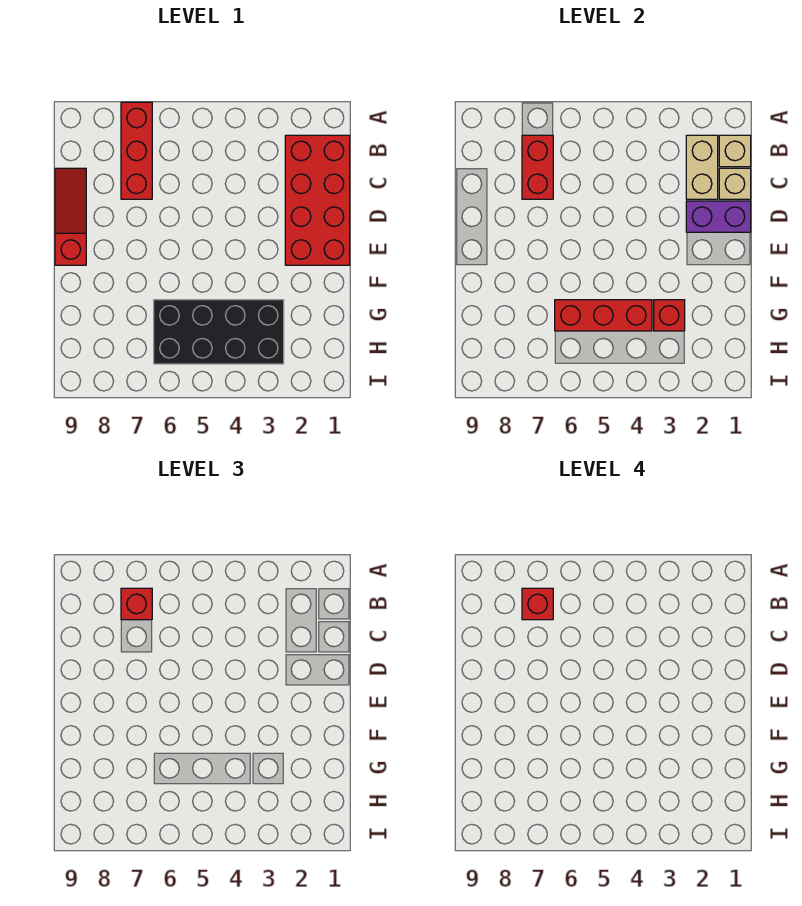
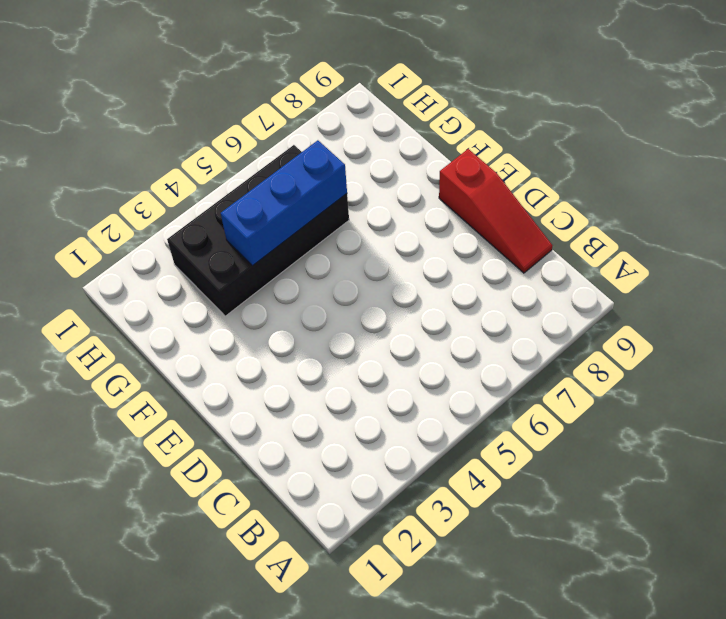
blue 1x3 brick [221,140,347,266] -> red 1x3 brick [555,300,652,331]
none -> red 1x3 brick [121,102,152,199]
none -> red 2x4 brick [285,135,350,265]
none -> tan 1x1 brick [719,135,751,167]

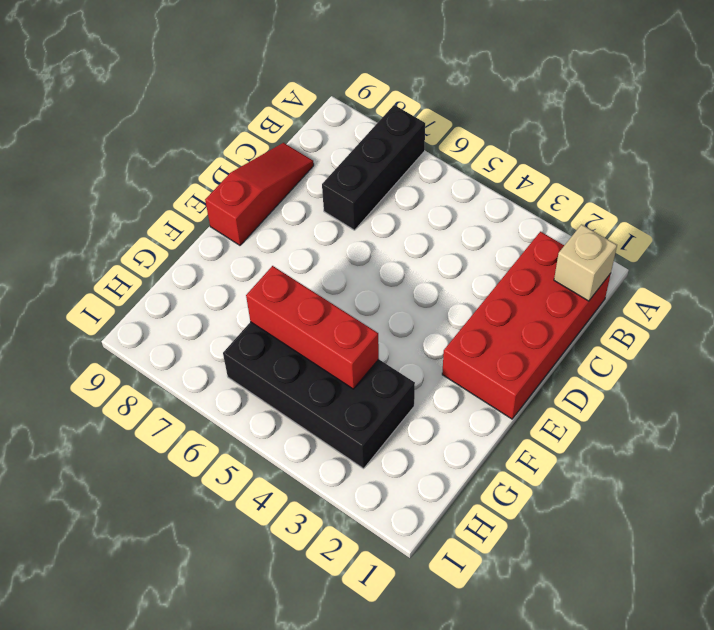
black 1x3 brick [322,105,425,230] -> red 1x3 brick [121,102,152,199]
none -> tan 1x2 brick [686,135,718,199]
none -> red 1x2 brick [522,135,553,199]
none -> tan 1x1 brick [719,168,751,199]

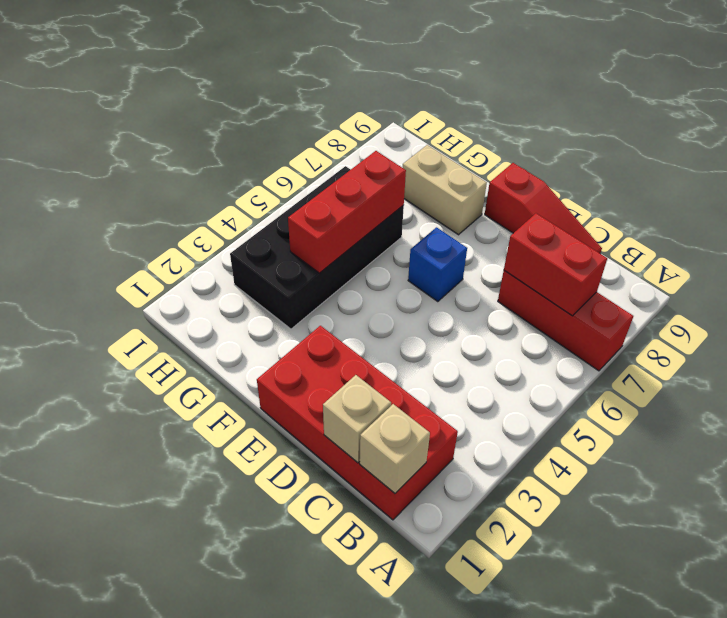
blue 1x1 brick [408,227,467,302] -> none
tan 1x2 brick [403,145,487,235] -> tan 1x2 brick moved to [686,135,718,199]
none -> purple 1x2 brick [686,201,751,232]
none -> red 1x1 brick [654,300,685,331]
none -> red 1x1 brick [121,588,152,620]

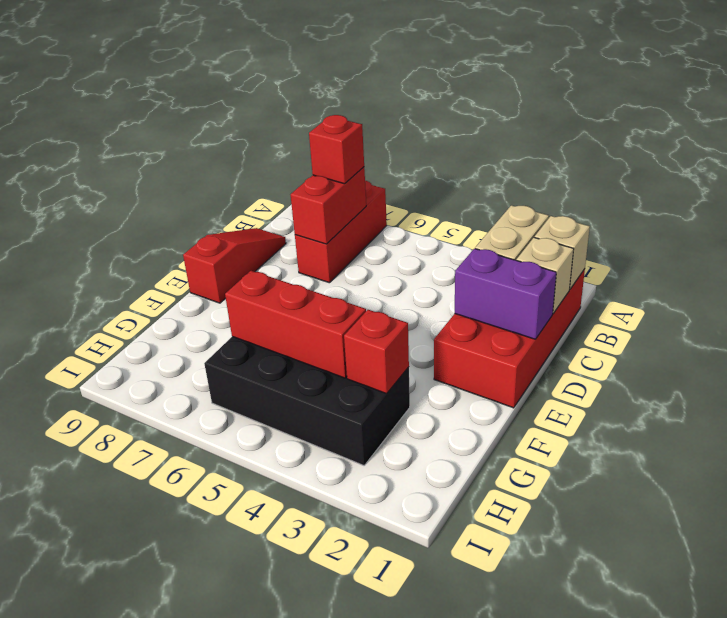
none -> red 1x1 brick [522,588,553,620]

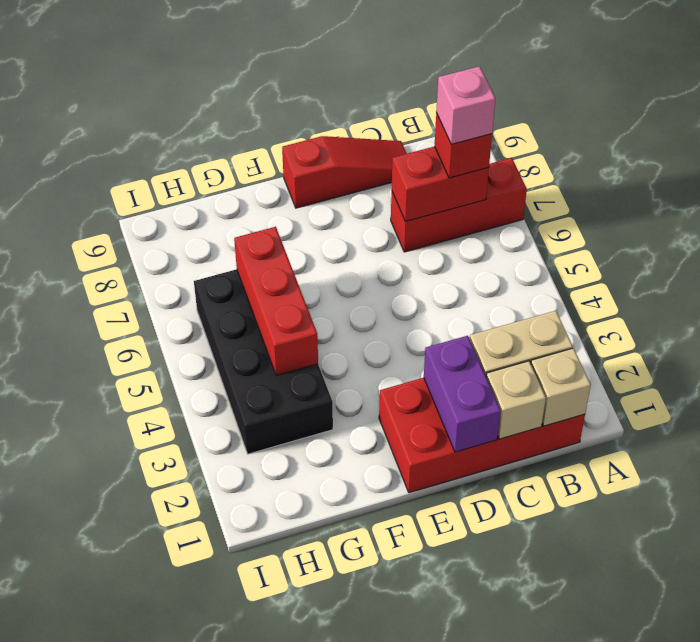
pink 1x1 brick [436,66,495,144] -> red 1x1 brick [522,588,553,620]
none -> red 1x1 brick [654,300,685,331]

